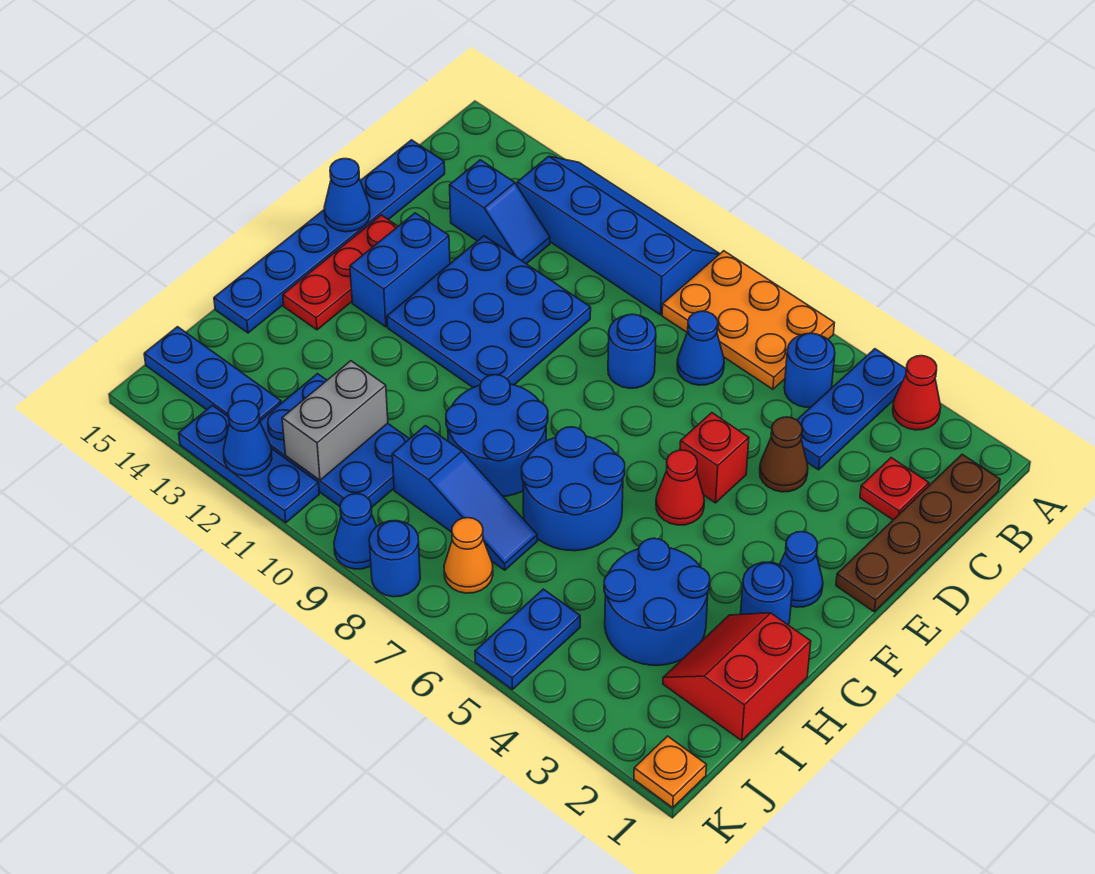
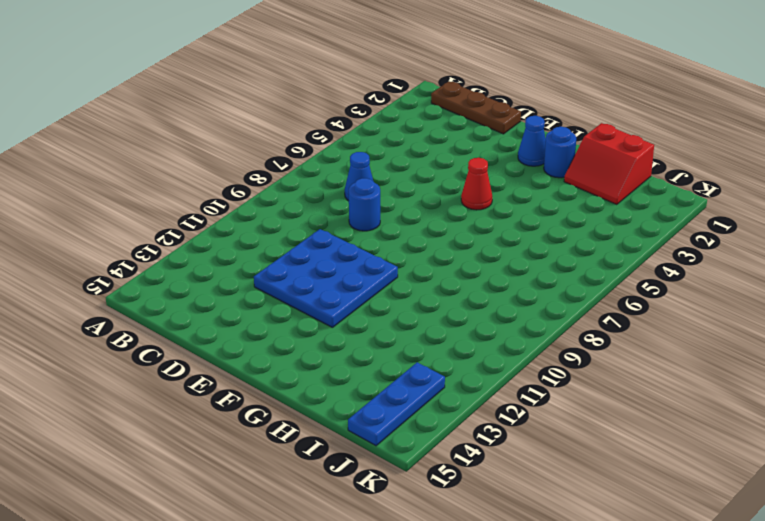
brown 1x3 plate [431,81,521,134] -> brown 1x4 plate [836,454,1000,612]
none -> red 1x1 cone [893,356,941,430]
none -> blue 1x3 plate [797,349,906,470]
none -> orange 2x3 plate [662,251,834,389]
none -> blue 2x4 slope [517,156,720,315]

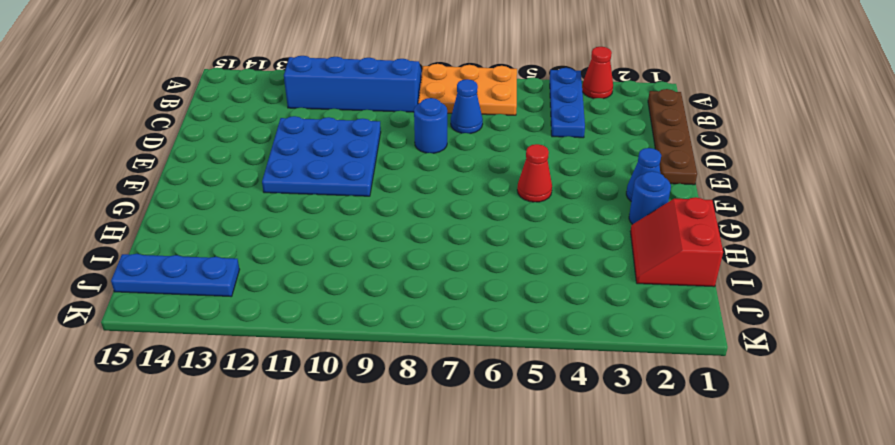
none -> blue 1x1 round brick [784,333,835,407]
none -> red 1x1 plate [860,458,929,520]
none -> blue 1x2 slope [450,160,550,264]
none -> blue 1x6 plate [214,140,445,333]

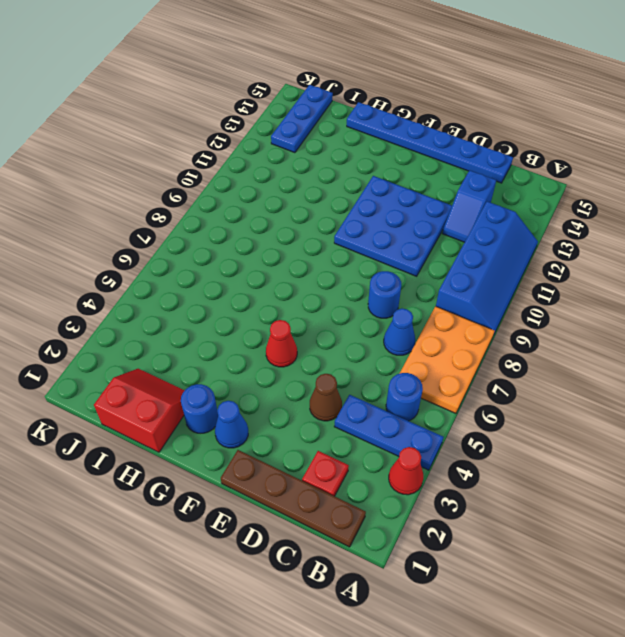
none -> red 1x1 brick [680,413,749,503]
none -> blue 1x2 brick [350,213,450,327]
none -> red 1x3 plate [283,215,398,330]
none -> blue 2x2 round brick [522,427,625,551]

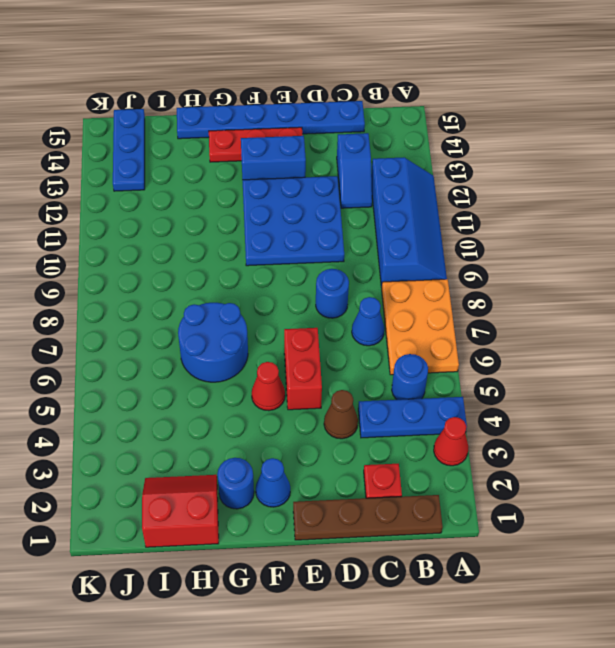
red 1x2 brick [284,328,322,410] -> red 1x1 brick [680,413,749,503]
none -> blue 2x2 round brick [446,375,548,496]
none -> blue 2x2 round brick [604,538,710,665]
none -> blue 1x3 slope [392,426,537,570]
none -> blue 2x3 plate [260,374,409,508]

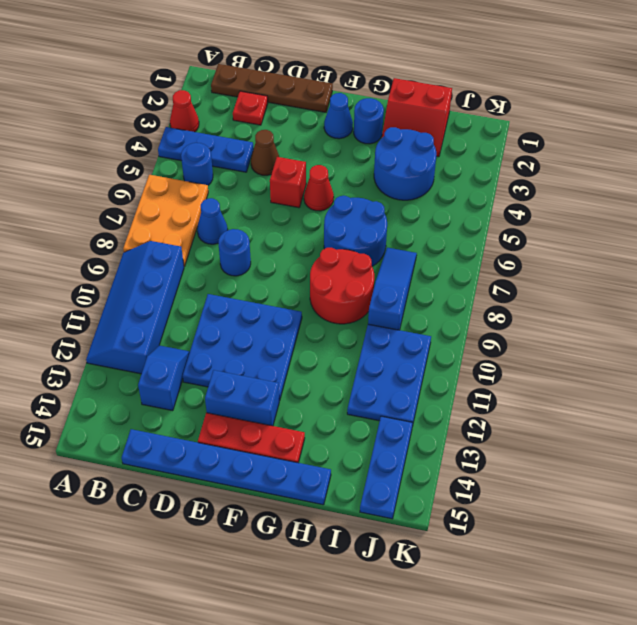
red 2x2 round brick [310,248,374,324] -> blue 2x2 round brick [446,375,548,496]
none -> blue 1x2 plate [475,589,580,689]
none -> orange 1x1 cone [444,518,493,593]
none -> orange 1x1 plate [634,736,706,808]
none -> blue 1x1 round brick [369,521,420,597]

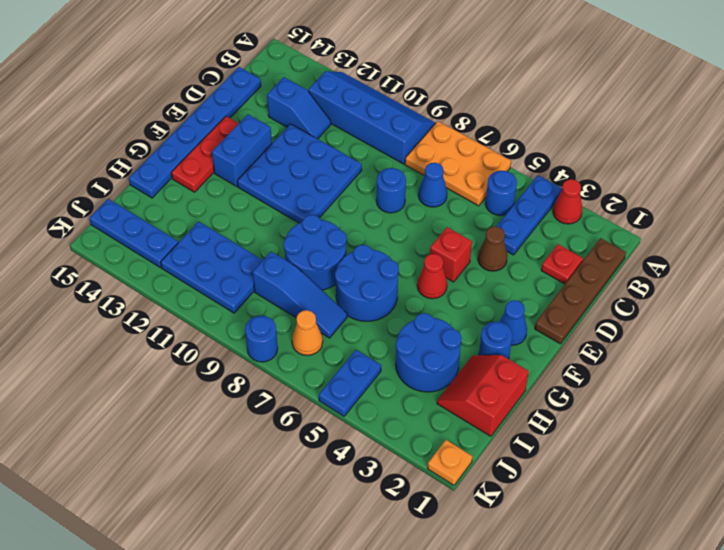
none -> blue 1x1 cone [334,494,377,569]
none -> blue 1x3 plate [179,405,319,523]
none -> blue 1x1 cone [324,159,370,232]
none -> grey 1x2 brick [282,361,388,480]

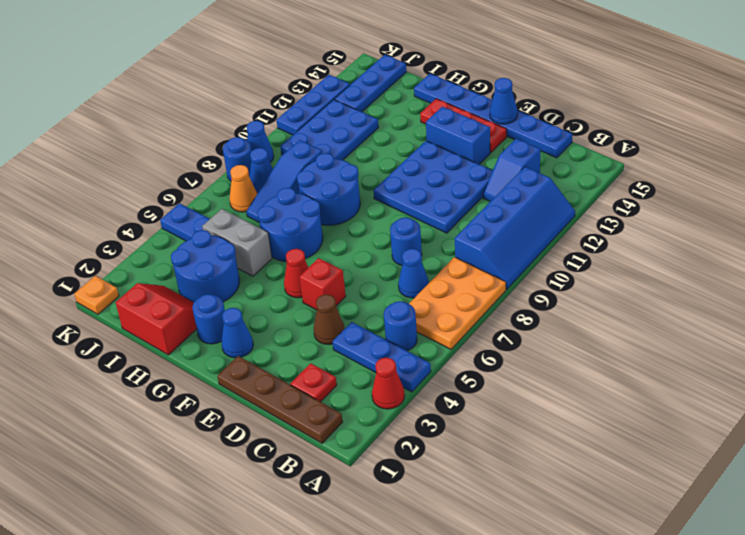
grey 1x2 brick [202,209,272,276] -> grey 1x2 brick moved to [282,361,388,480]
blue 1x1 cone [249,148,273,194] -> blue 1x1 cone moved to [224,401,272,476]

